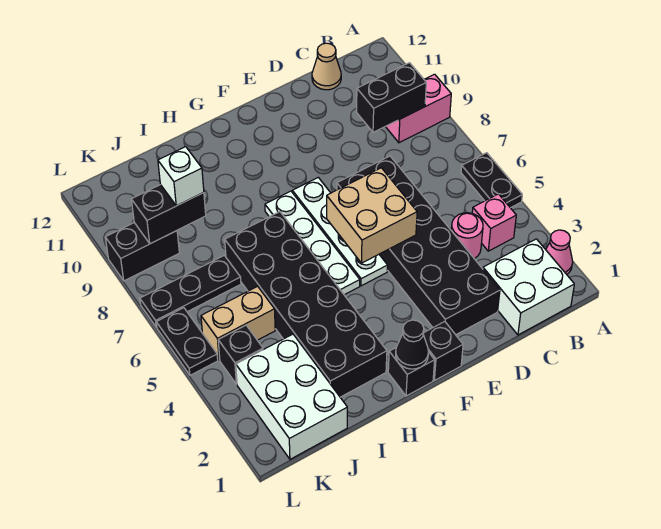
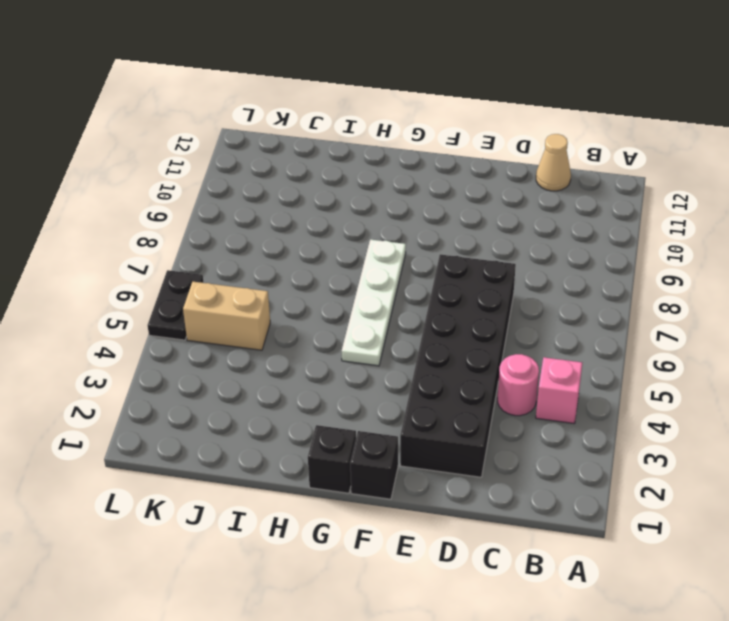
none -> pink 1x1 cone [546,230,573,274]
none -> black 1x2 plate [461,153,522,208]
none -> pink 1x2 brick [386,74,451,143]

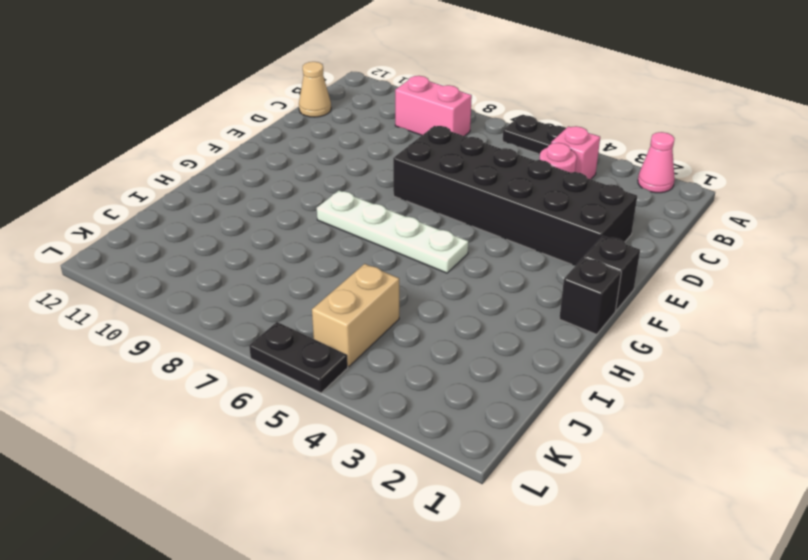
pink 1x2 brick [395,76,472,136] -> pink 1x2 brick turned to [386,74,451,143]
none -> white 2x2 brick [483,239,574,335]
none -> white 1x4 plate [292,178,388,286]
none -> black 2x6 brick [225,212,387,397]

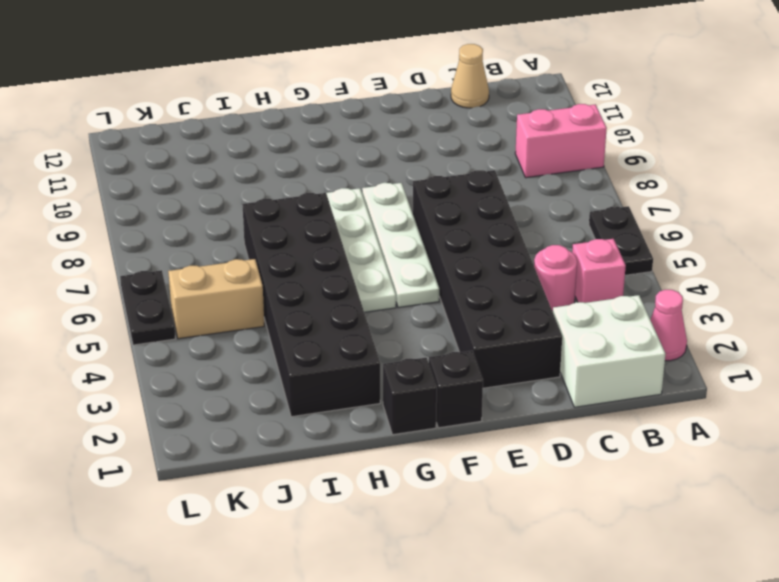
none -> white 2x3 brick [236,334,347,459]
none -> black 1x3 plate [140,255,241,327]
none -> black 1x1 brick [218,325,263,384]

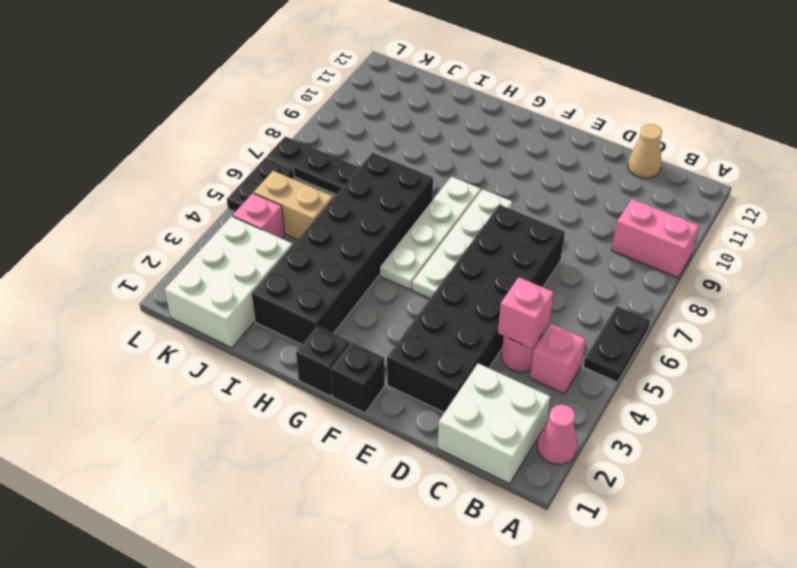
pink 1x1 brick [498,277,554,349] -> none
pink 1x1 brick [233,193,285,239] -> black 1x1 brick [218,325,263,384]
none -> black 1x2 brick [105,223,179,281]
none -> black 1x2 brick [357,63,426,132]
none -> tan 2x2 brick [327,168,417,263]

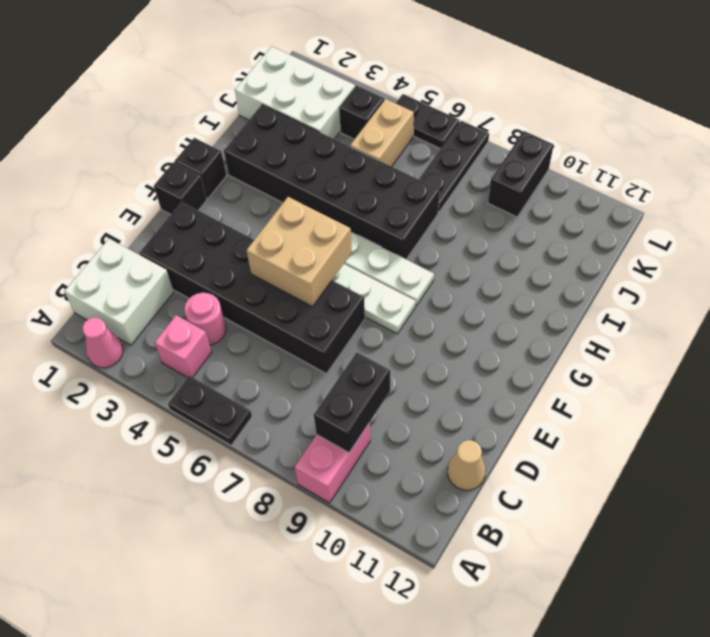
none -> black 1x1 cone [396,320,429,369]
none -> black 1x2 brick [131,185,206,244]
none -> white 1x1 brick [158,147,204,206]

